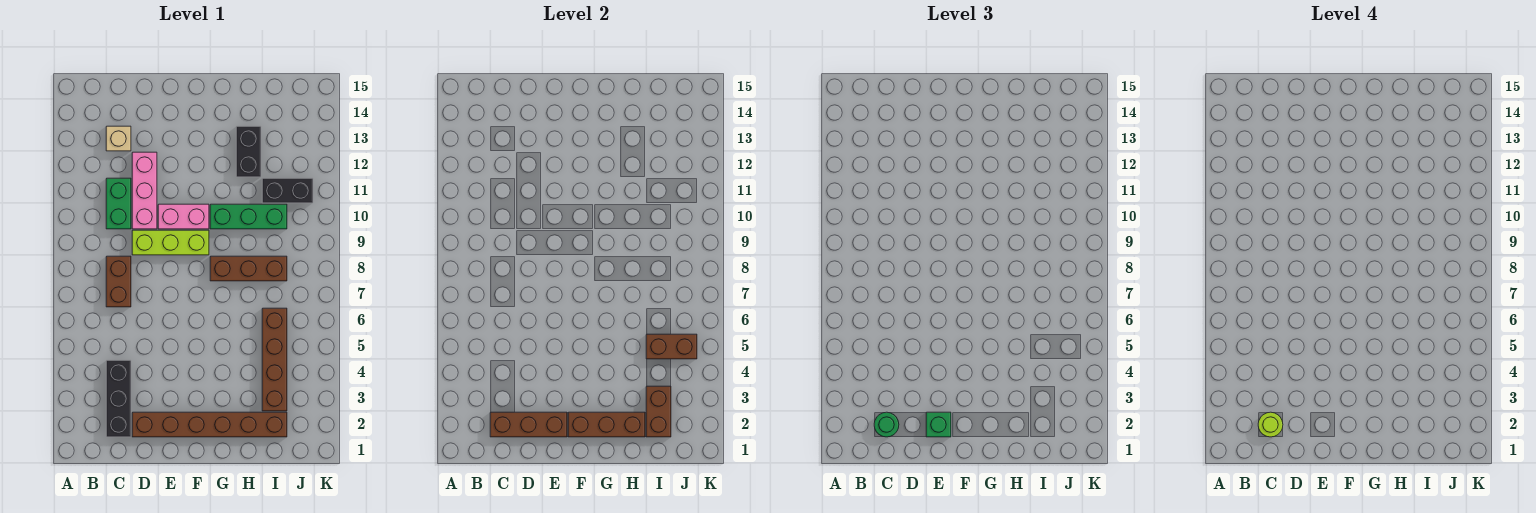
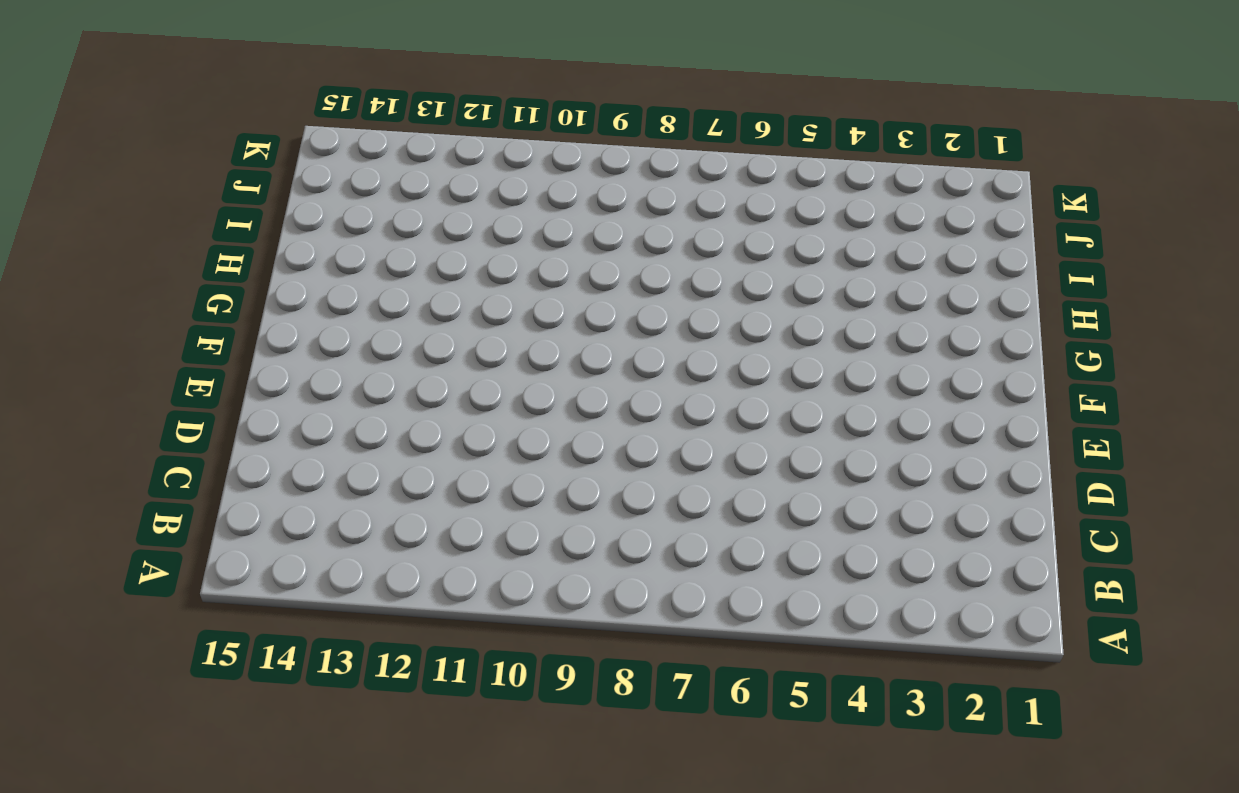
none -> black 1x3 brick [106,360,131,437]
none -> brown 1x2 brick [106,256,131,307]
none -> green 1x2 brick [106,178,131,229]

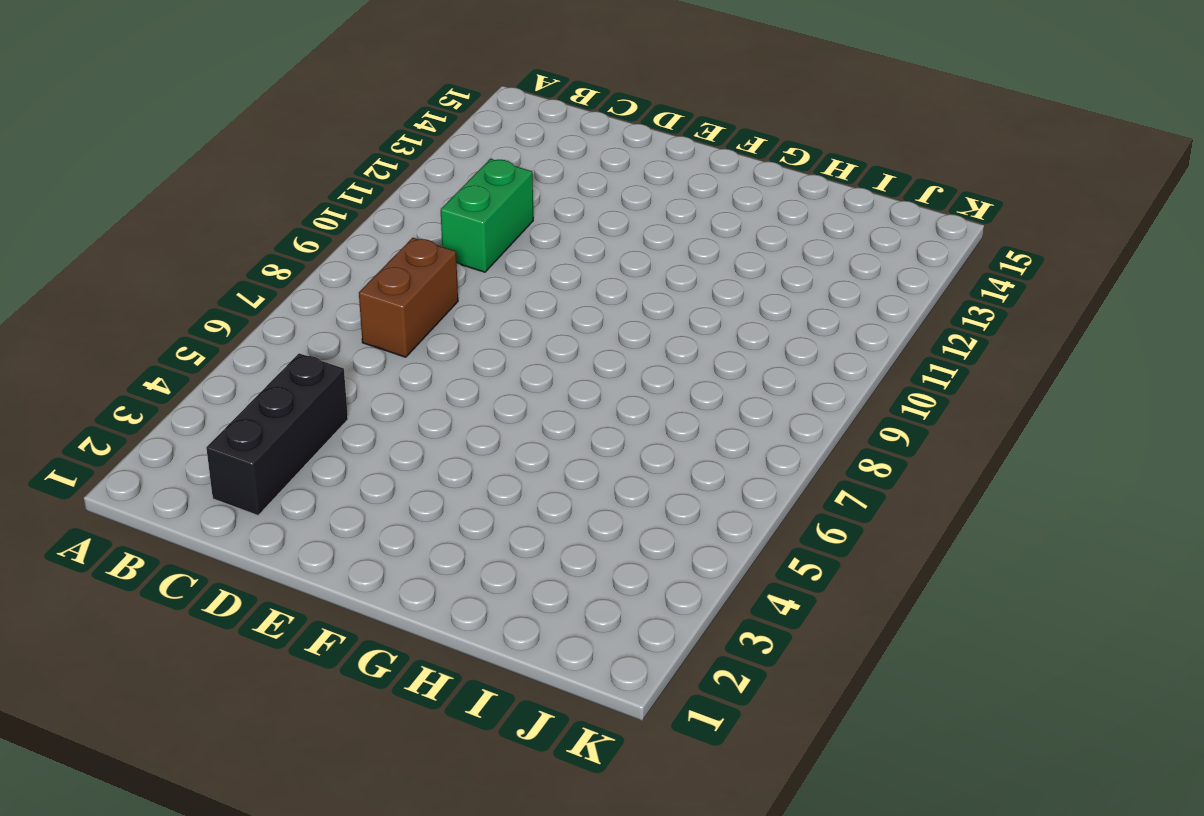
none -> tan 1x1 brick [106,126,131,151]
none -> brown 1x6 brick [132,412,287,437]
none -> lime 1x3 brick [132,230,209,255]

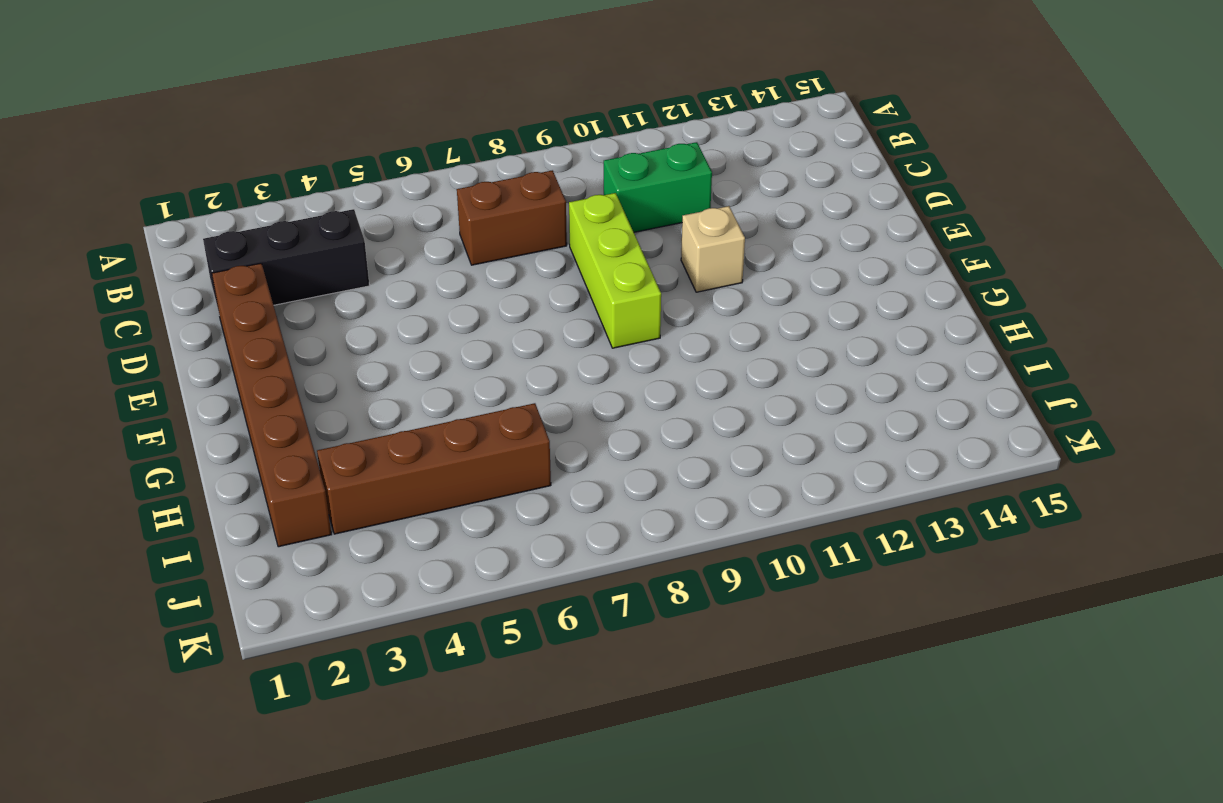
tan 1x1 brick [681,206,745,292] -> tan 1x1 brick moved to [106,126,131,151]
none -> pink 1x3 brick [132,152,157,229]
none -> pink 1x2 brick [158,204,209,229]
none -> brown 1x3 brick [210,256,287,281]

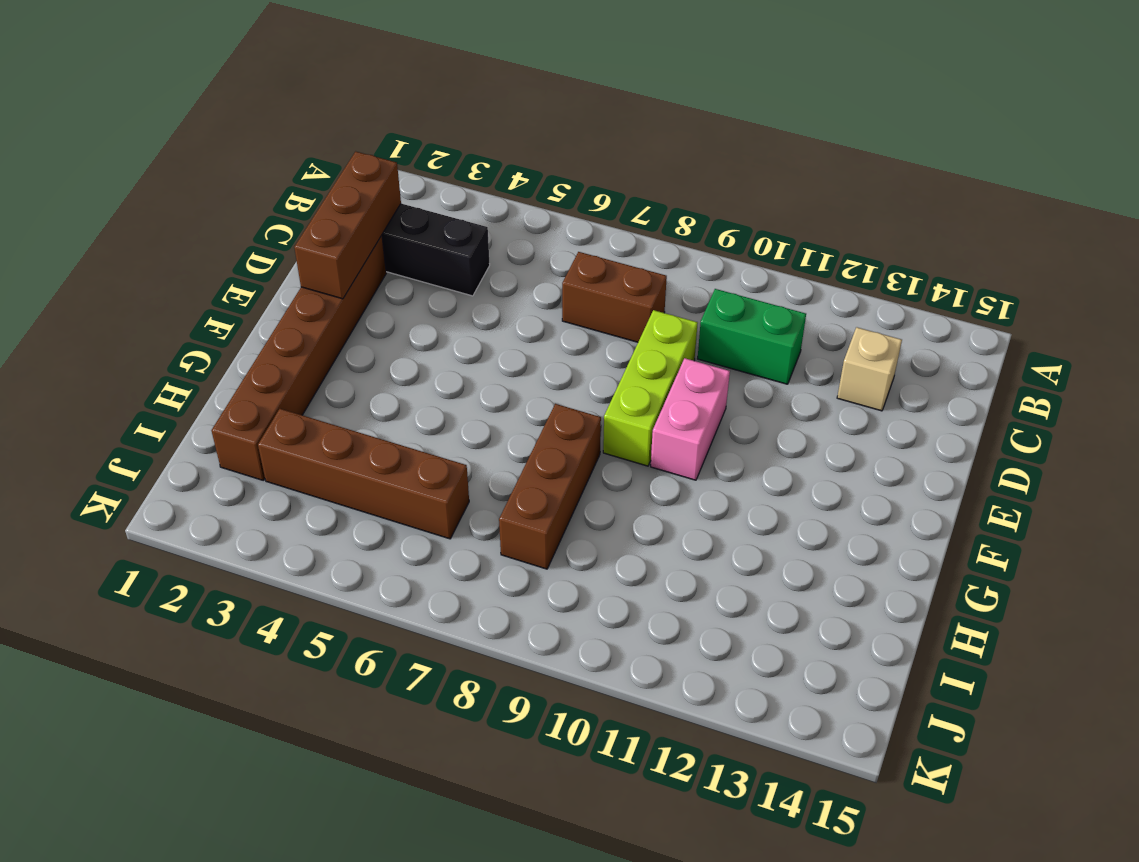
none -> pink 1x3 brick [132,152,157,229]
none -> green 1x3 brick [210,204,287,229]
none -> black 1x2 brick [236,126,261,177]

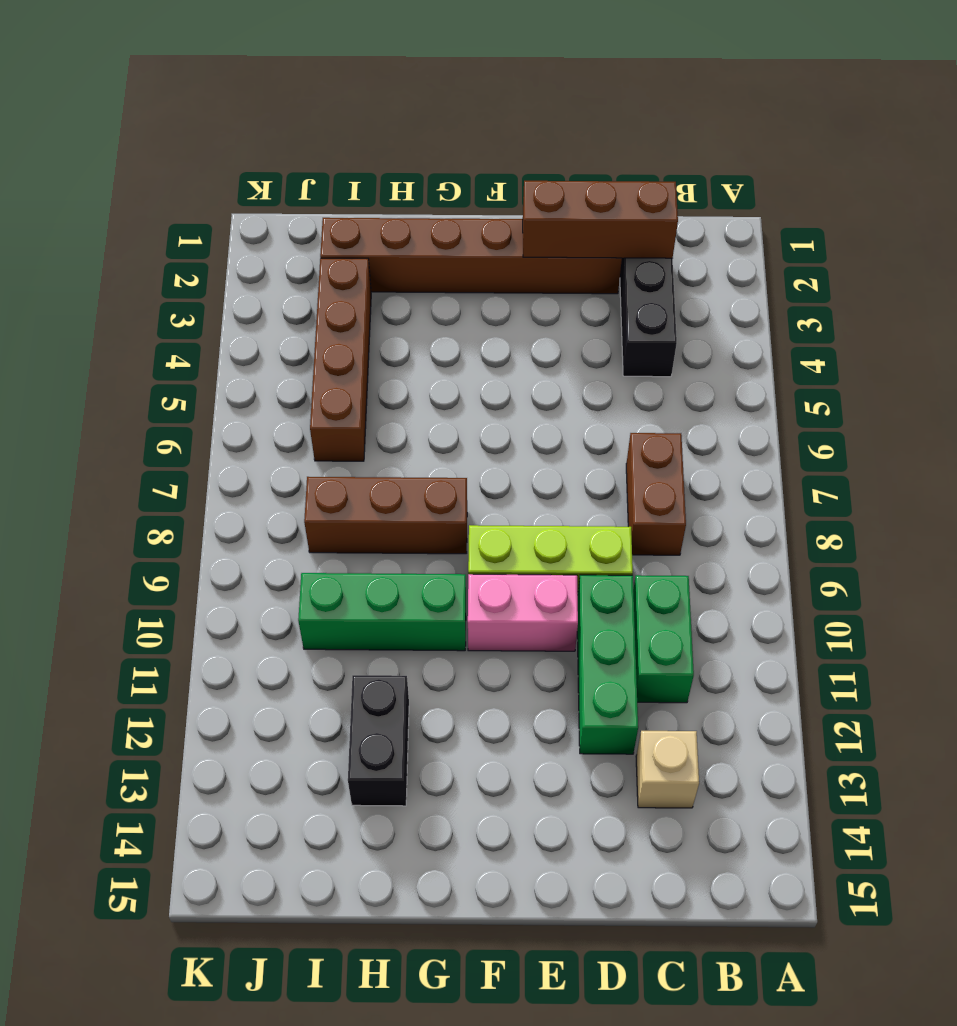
green 1x3 brick [577,575,638,754] -> pink 1x3 brick [132,152,157,229]
none -> black 1x2 brick [262,178,313,203]
none -> brown 1x3 brick [568,412,645,437]
none -> brown 1x2 brick [646,386,671,437]

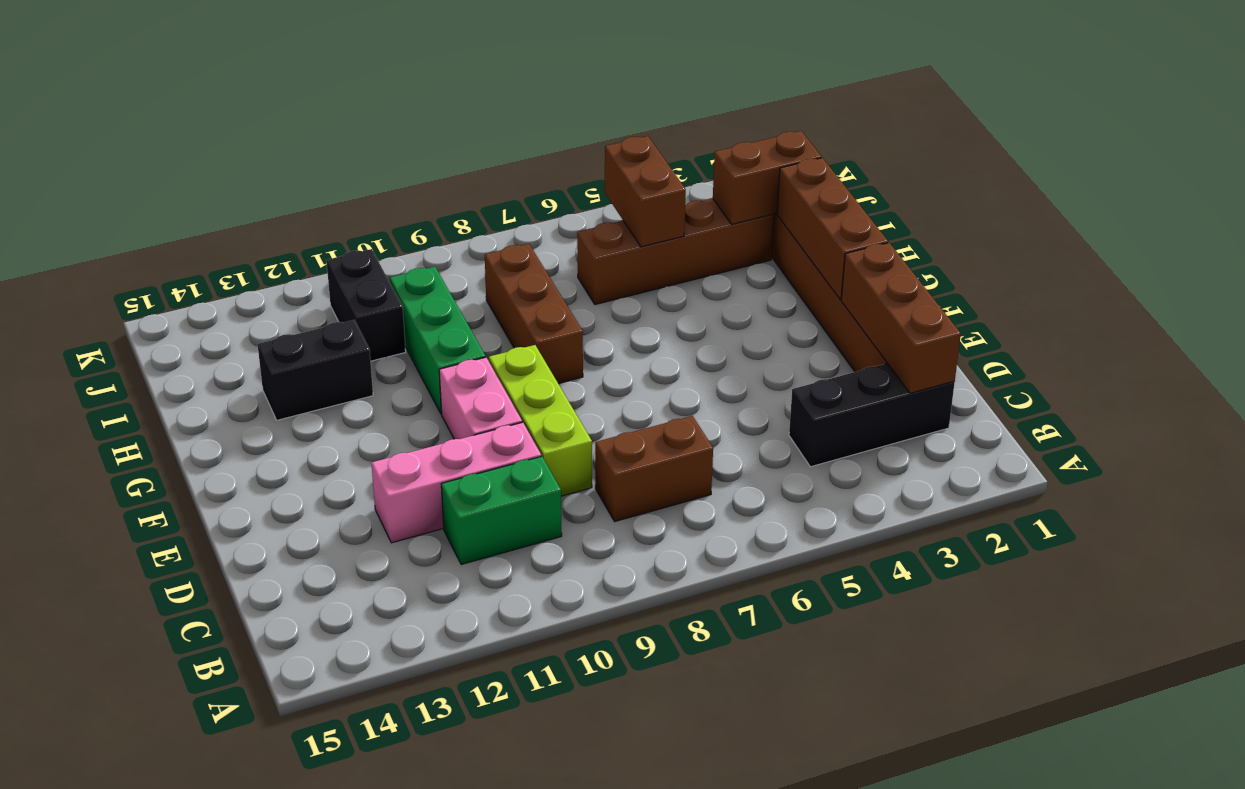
none -> tan 1x1 brick [106,126,131,151]
none -> green 1x1 round brick [874,412,899,437]
none -> green 1x1 brick [926,412,951,437]

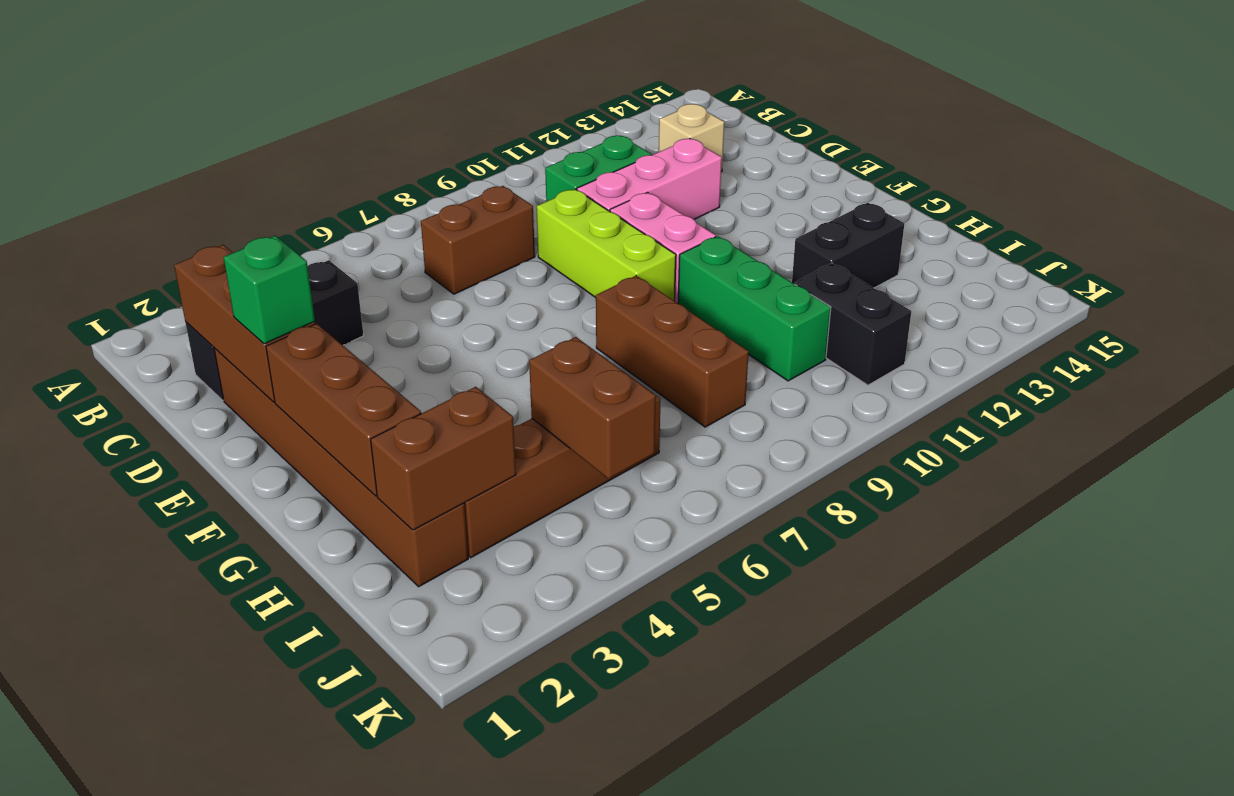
none -> green 1x1 round brick [874,412,899,437]
none -> lime 1x1 round brick [1258,412,1283,437]

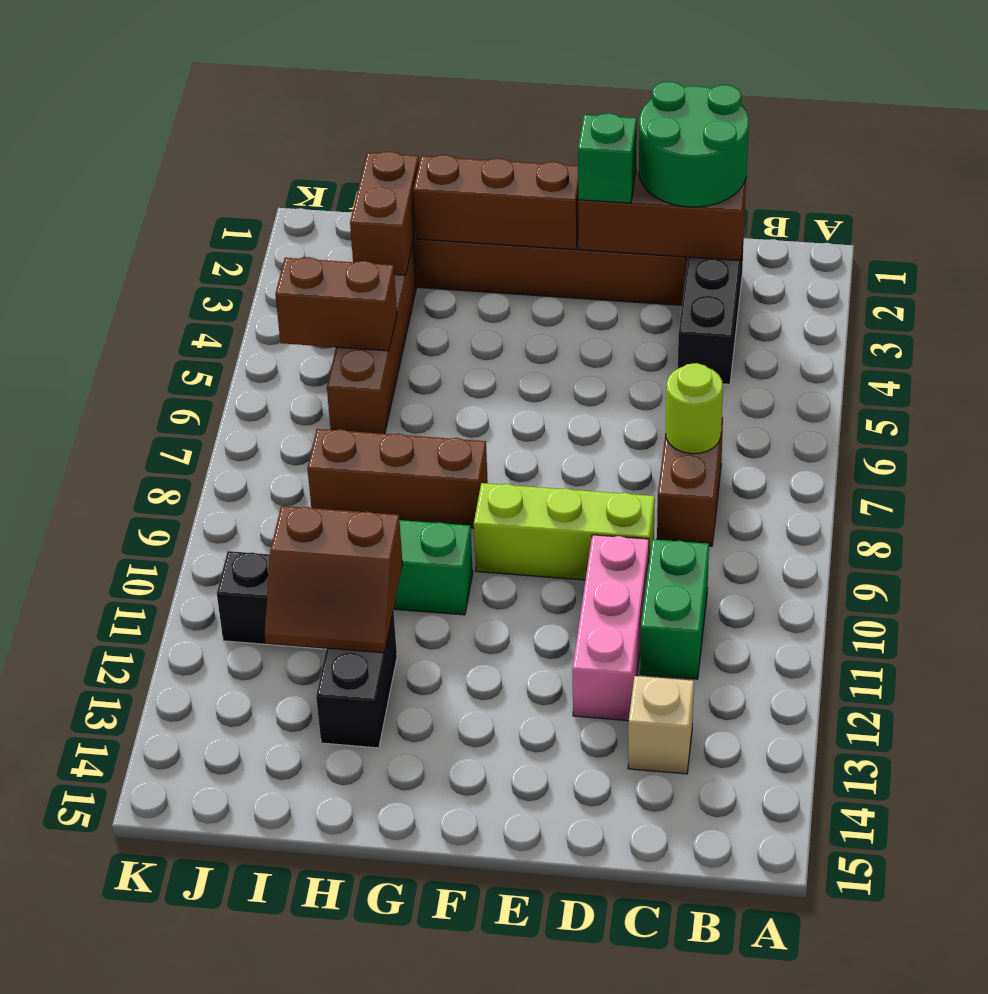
green 2x2 round brick [639,82,749,207] -> green 1x1 round brick [874,412,899,437]
lime 1x1 round brick [666,363,723,454] -> lime 1x1 round brick moved to [1258,412,1283,437]
brown 2x2 slope [265,506,402,653] -> none
none -> pink 1x2 brick [158,204,209,229]

